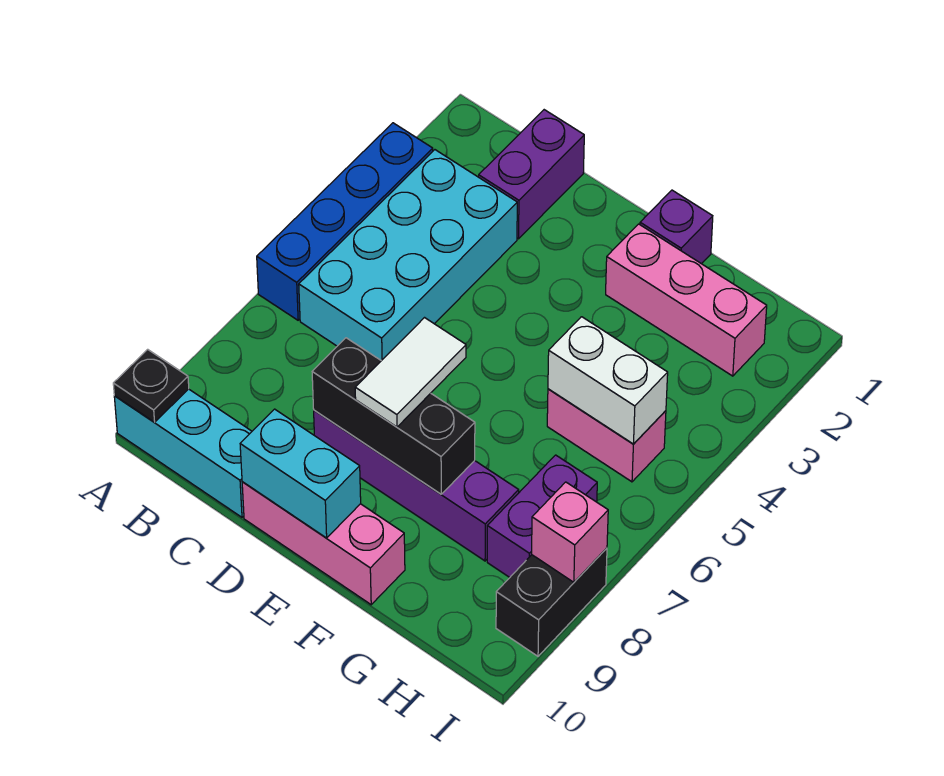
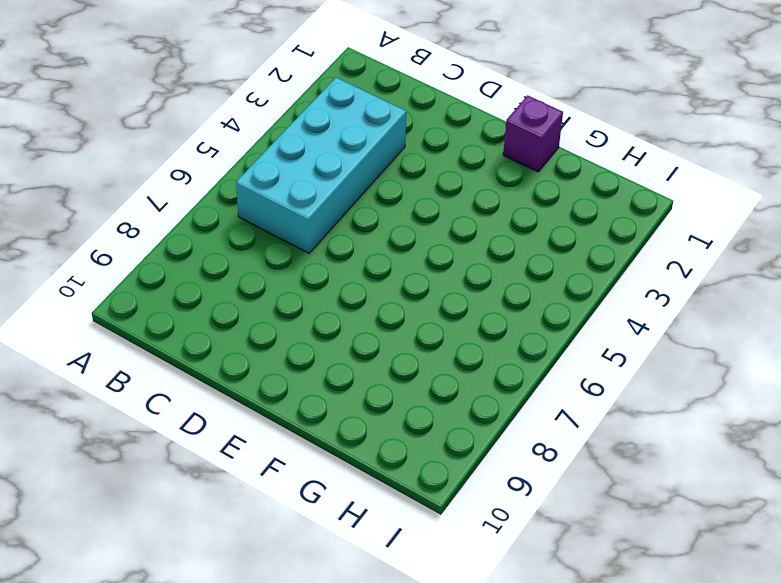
none -> blue 1x4 brick [257,123,433,320]
none -> cyan 1x3 brick [114,389,252,517]
none -> purple 1x2 brick [479,110,584,239]

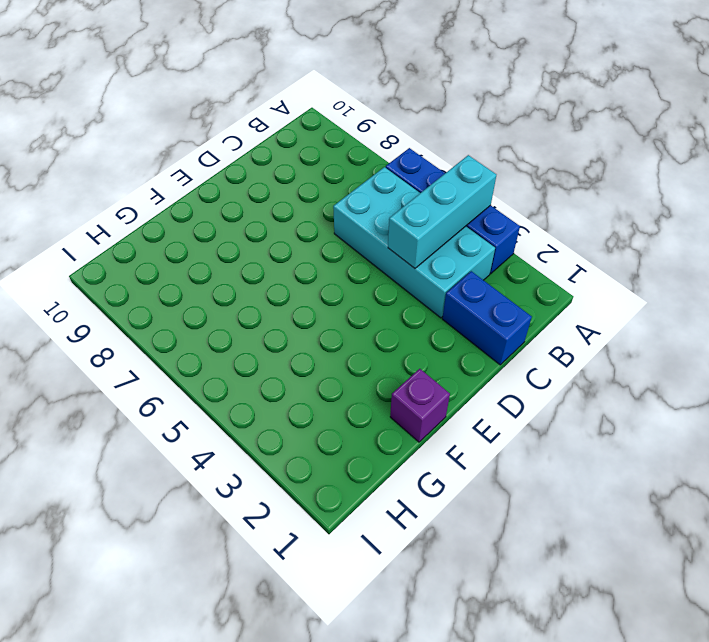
cyan 1x3 brick [388,155,496,268] -> cyan 1x3 brick moved to [114,389,252,517]
blue 1x2 brick [442,271,532,365] -> purple 1x2 brick [479,110,584,239]
none -> purple 1x4 brick [314,410,519,561]
none -> pink 1x3 brick [242,482,405,605]
none -> pink 1x3 brick [606,224,767,376]

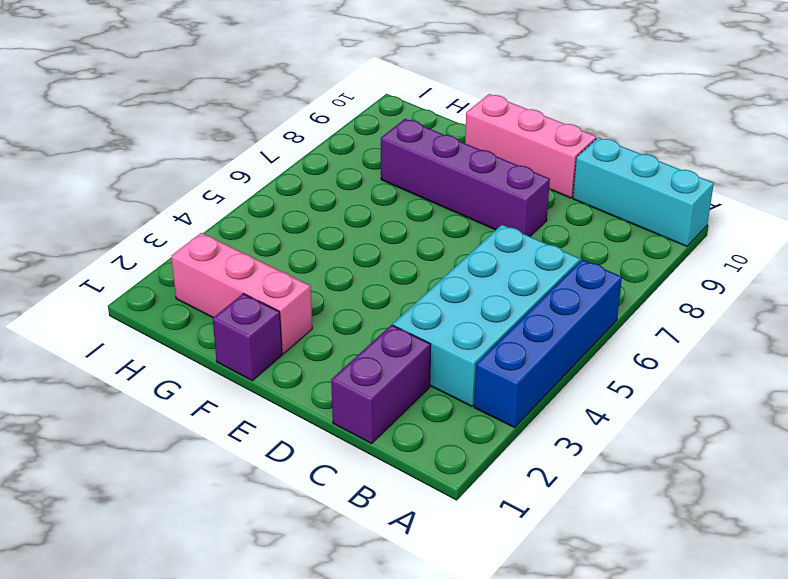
none -> pink 1x2 brick [547,389,666,482]
none -> purple 1x2 brick [487,455,597,577]
none -> black 1x2 brick [496,548,607,656]

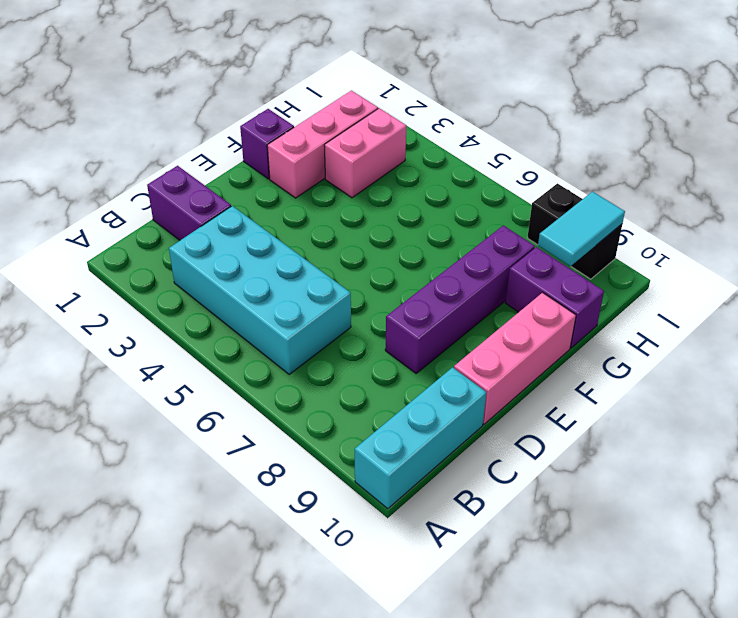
pink 1x2 brick [324,108,406,198] -> pink 1x2 brick moved to [547,389,666,482]
purple 1x2 brick [506,247,604,348] -> purple 1x2 brick moved to [487,455,597,577]
cyan 1x2 tile [538,192,625,266] -> none
none -> blue 1x4 brick [257,123,433,320]
none -> black 1x1 plate [113,349,189,422]
none -> black 1x3 brick [312,338,475,494]

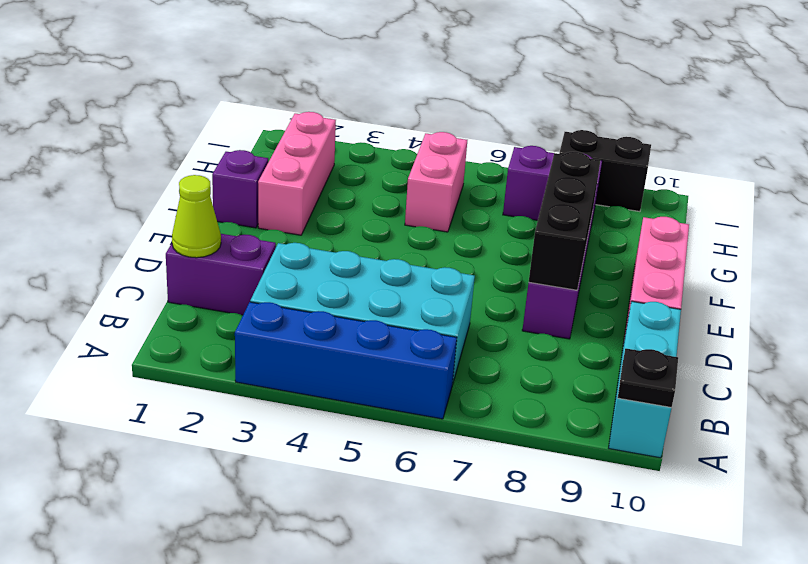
lime 1x1 cone [172,175,221,258] -> none
none -> cyan 1x2 brick [240,409,361,538]
none -> white 1x2 brick [548,317,668,444]
none -> pink 1x1 brick [532,482,608,582]

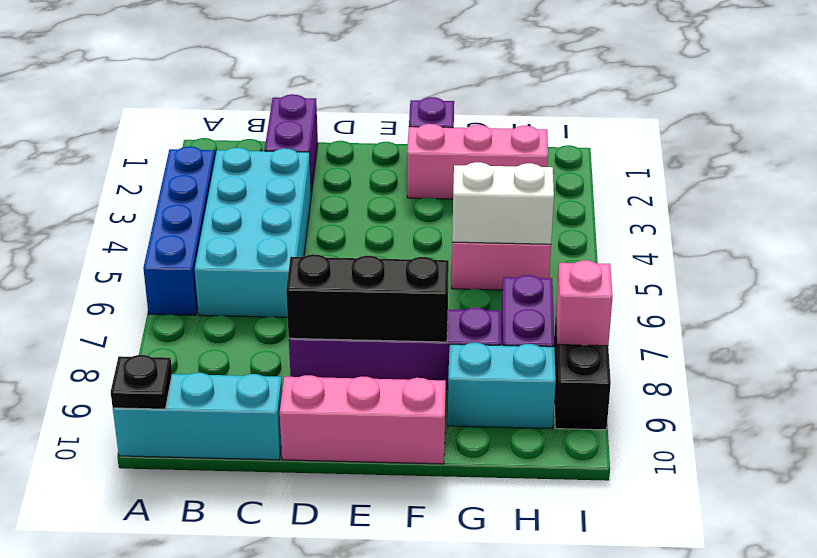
cyan 1x2 brick [448,343,556,429] -> cyan 1x2 brick moved to [240,409,361,538]
none -> white 1x2 tile [355,318,466,427]

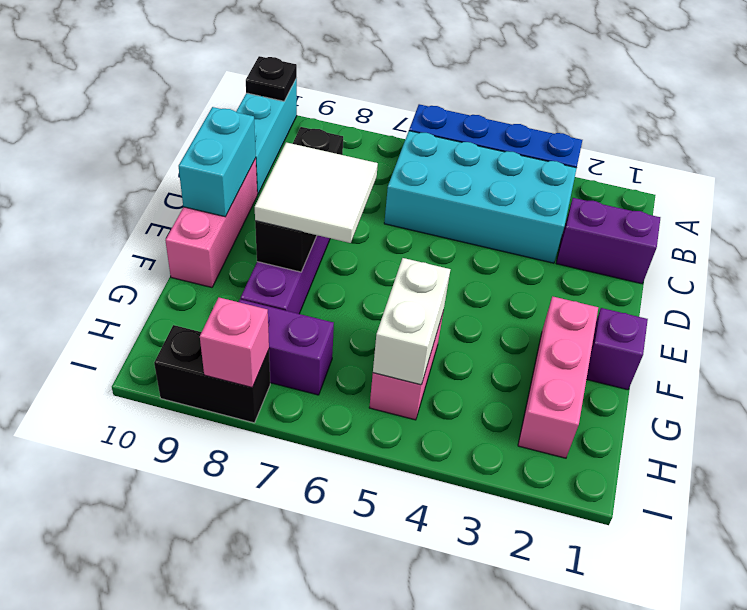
white 2x2 tile [255,142,378,243] -> white 1x2 tile [355,318,466,427]

